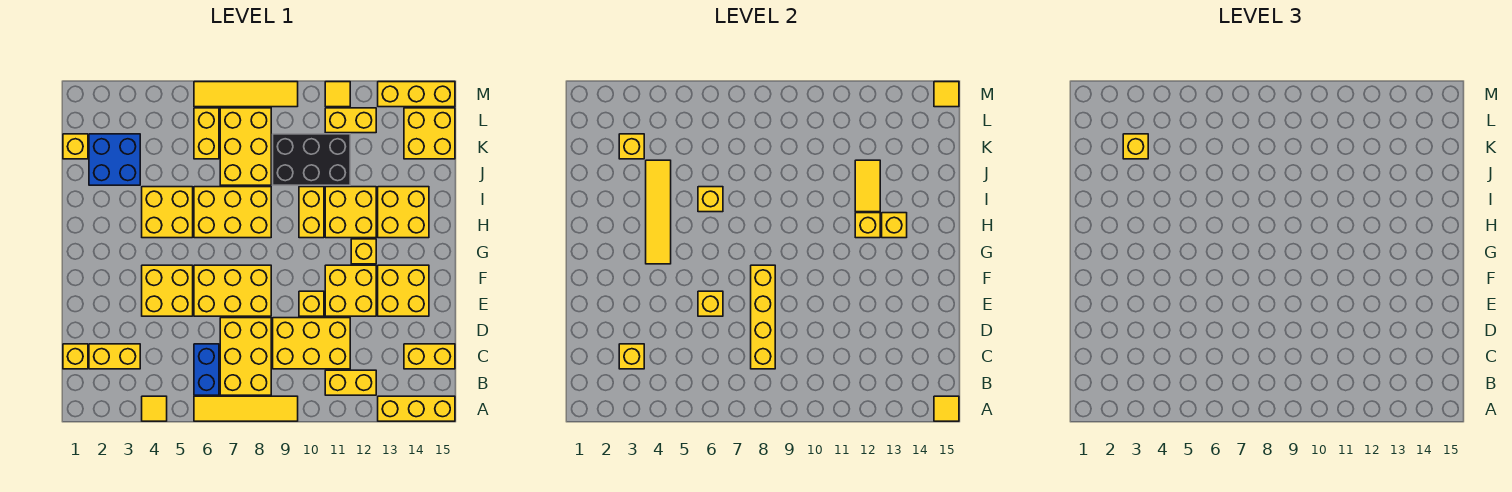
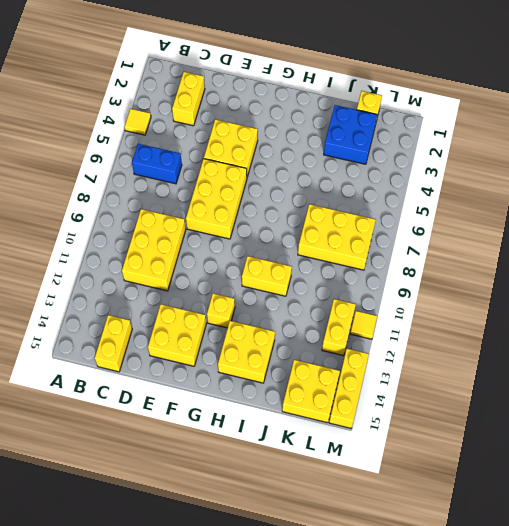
none -> yellow 1x4 tile [194,396,298,421]
none -> yellow 1x3 brick [378,396,455,421]
none -> yellow 2x3 brick [220,318,271,395]
none -> yellow 1x2 brick [325,370,376,395]

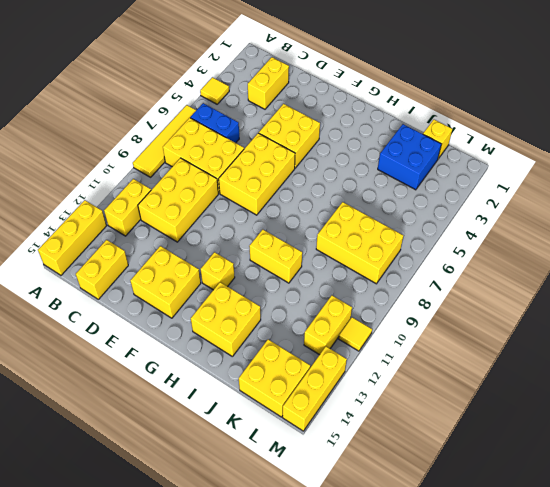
none -> yellow 1x1 brick [63,344,88,369]
none -> yellow 1x1 brick [299,291,324,316]
none -> yellow 2x2 brick [325,265,376,316]
none -> yellow 2x2 brick [142,187,193,238]

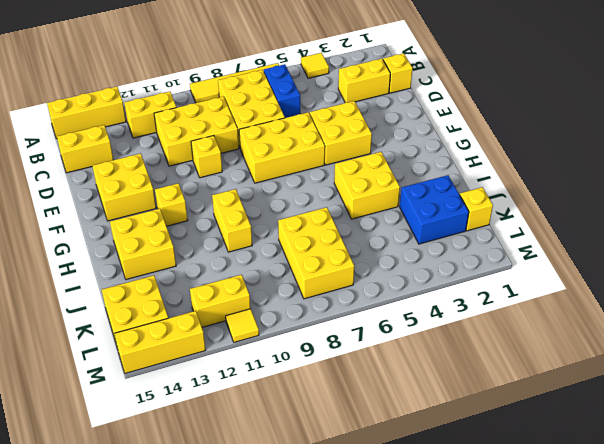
none -> yellow 2x2 brick [325,265,376,316]
none -> yellow 2x3 brick [194,187,271,238]
none -> yellow 2x2 brick [325,187,376,238]
none -> black 2x3 brick [273,134,350,185]

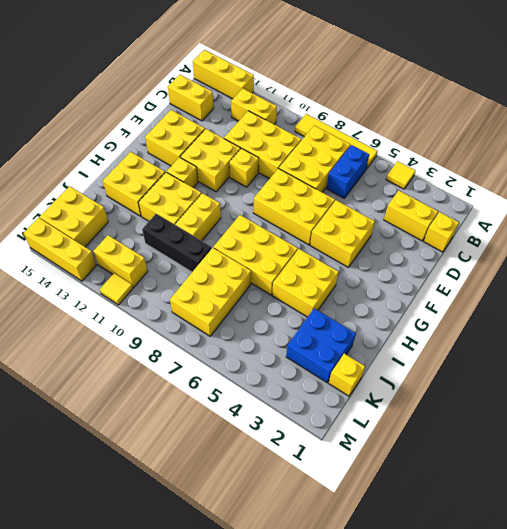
black 1x3 brick [142,214,212,272] -> black 2x3 brick [273,134,350,185]
none -> yellow 1x2 brick [194,108,219,159]
none -> yellow 1x4 tile [194,82,298,107]
none -> yellow 1x1 tile [934,396,959,421]
none -> yellow 1x1 brick [619,344,644,369]

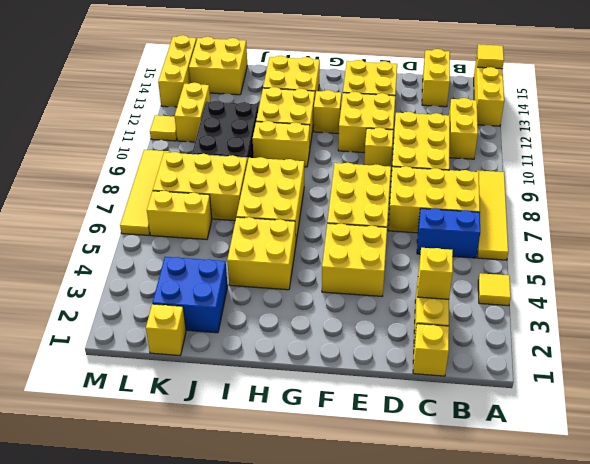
none -> yellow 1x4 brick [751,265,775,369]
none -> yellow 1x1 brick [698,291,723,316]
none -> yellow 1x4 tile [646,160,671,264]
none -> yellow 1x1 brick [855,213,880,238]

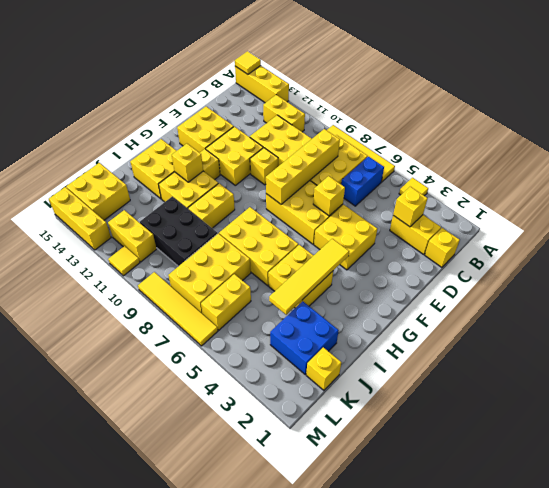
none -> yellow 1x2 brick [404,344,455,369]
none -> yellow 1x1 brick [882,213,907,238]
none -> yellow 1x1 brick [698,187,723,212]
none -> yellow 1x2 tile [855,160,880,212]

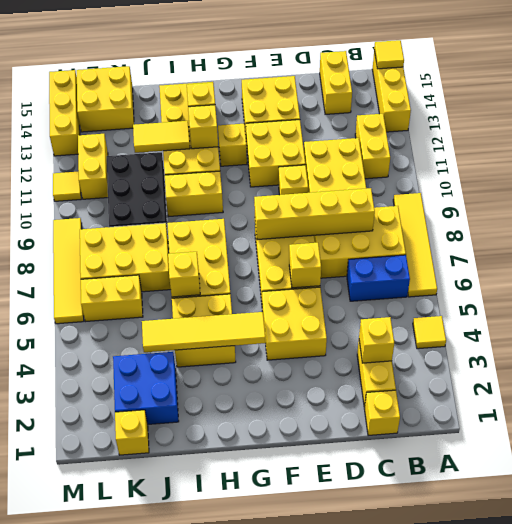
none -> yellow 1x1 brick [619,134,644,159]
none -> yellow 1x1 tile [934,82,959,107]
none -> yellow 1x1 brick [1123,134,1148,159]

